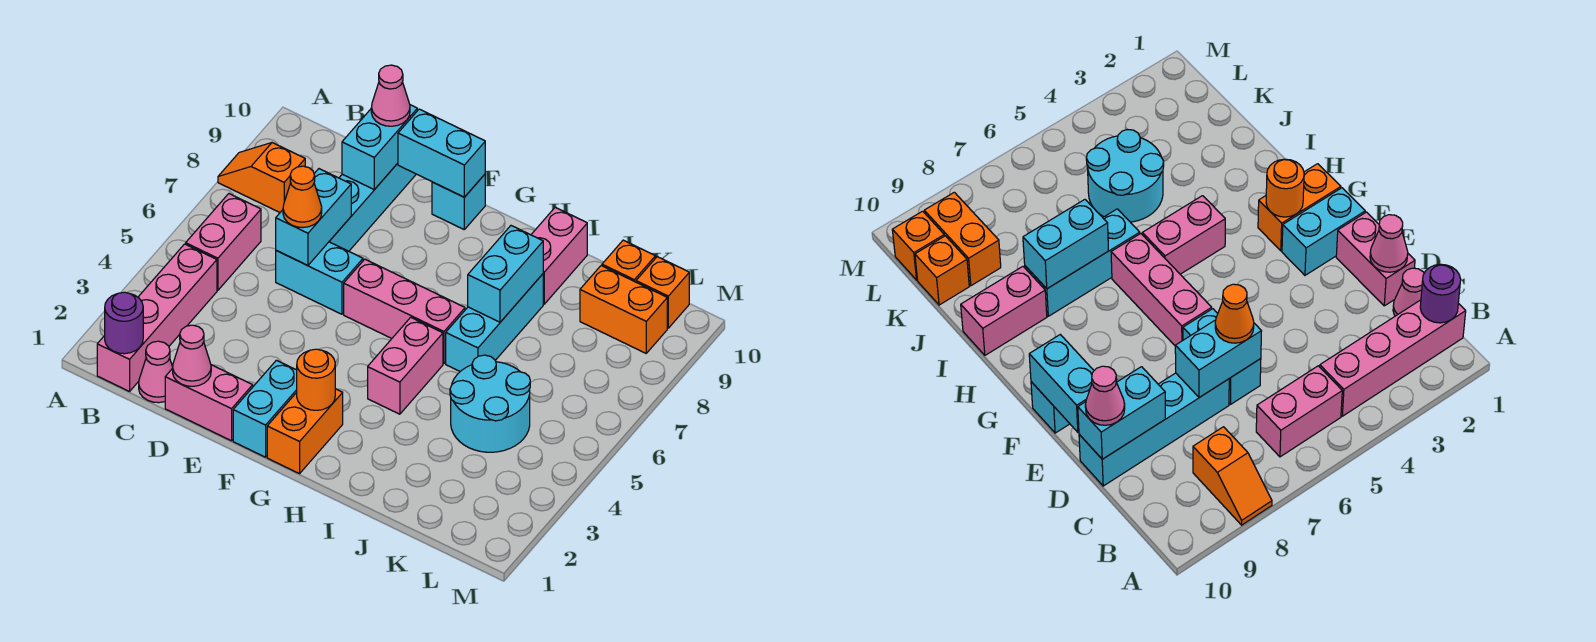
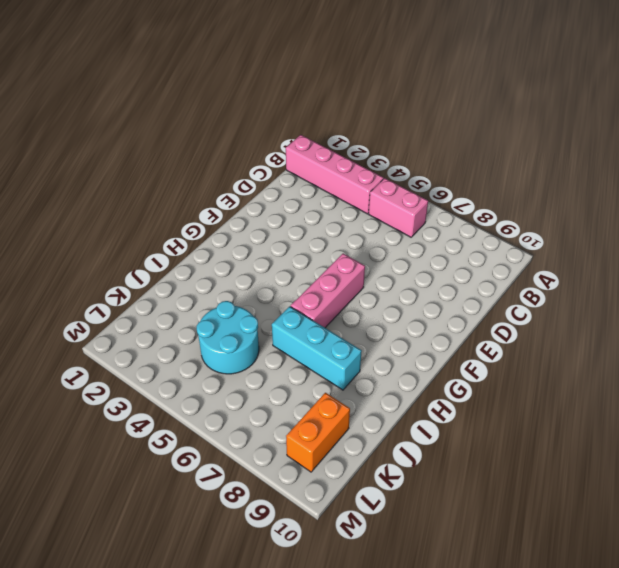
none -> orange 1x2 slope [218,143,305,212]
none -> pink 1x1 cone [139,341,173,403]
none -> pink 1x2 brick [165,365,253,441]

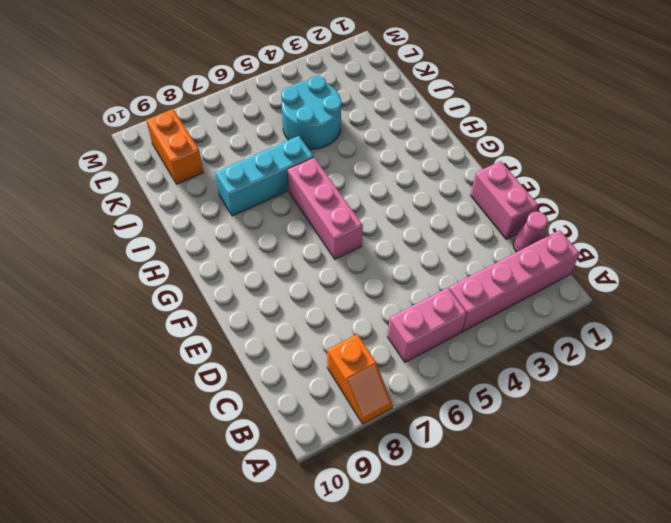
none -> cyan 1x2 brick [276,242,363,314]
none -> cyan 1x4 brick [329,163,416,251]
none -> cyan 1x2 brick [233,360,297,457]

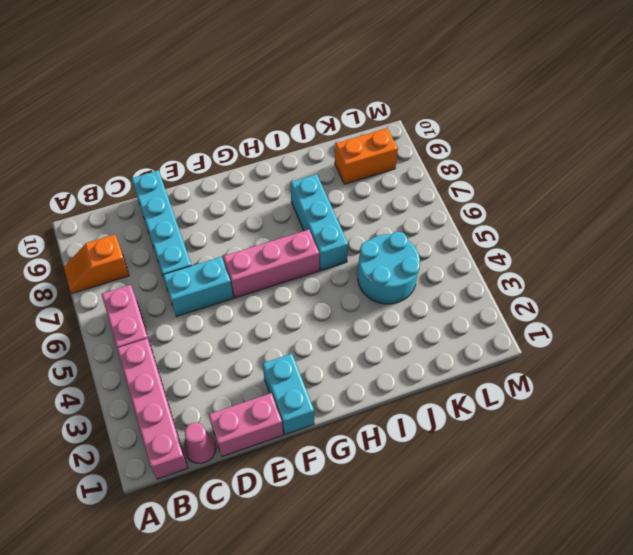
none -> cyan 1x1 brick [432,174,485,229]
none -> orange 1x2 brick [267,389,343,474]
none -> pink 1x2 brick [368,317,443,414]

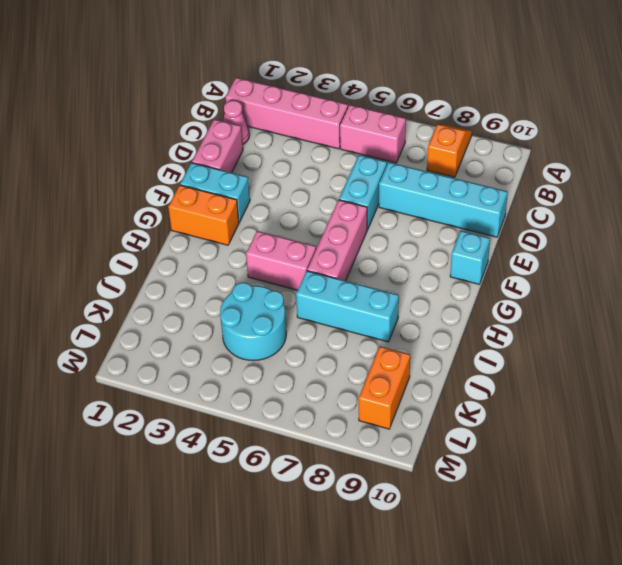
none -> pink 1x2 brick [531,207,587,304]
none -> orange 1x1 brick [602,240,655,282]
none -> orange 1x1 brick [636,257,689,328]

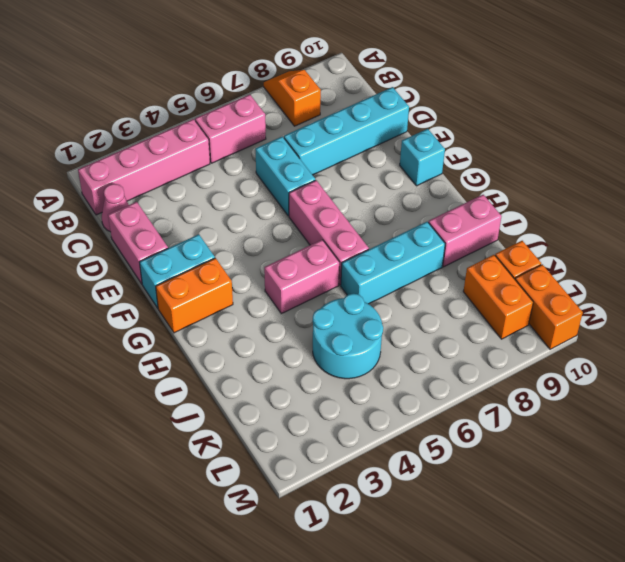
orange 1x2 brick [515,264,583,349] -> orange 1x1 brick [636,257,689,328]
none -> purple 1x1 round brick [105,292,143,354]
none -> pink 1x1 cone [173,325,211,386]
none -> cyan 1x2 brick [276,169,351,265]

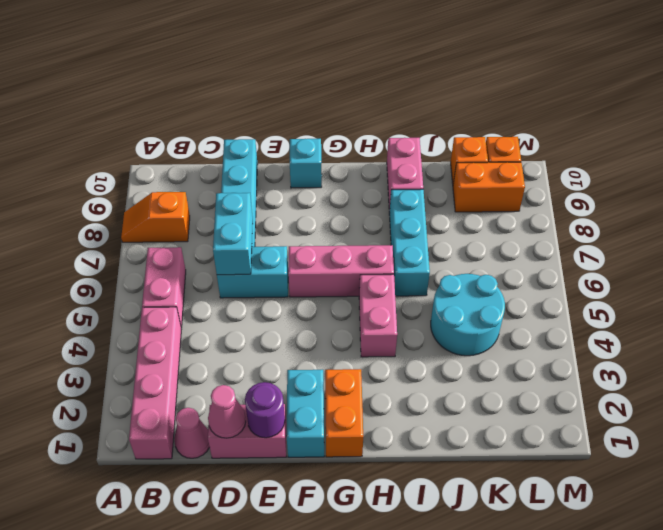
purple 1x1 round brick [245,382,285,438] -> purple 1x1 round brick moved to [105,292,143,354]
none -> cyan 1x2 brick [342,105,417,190]
none -> cyan 1x2 brick [398,109,485,197]
none -> orange 1x1 round brick [297,349,335,410]

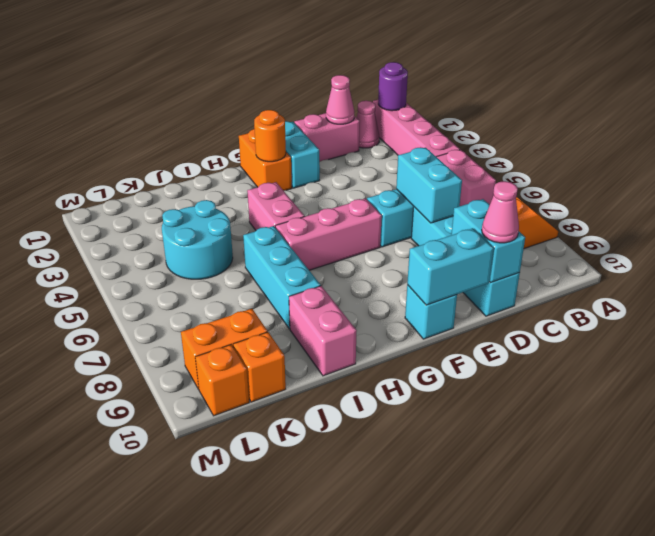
none -> cyan 1x2 brick [468,226,543,322]
none -> orange 1x1 cone [283,166,322,228]

